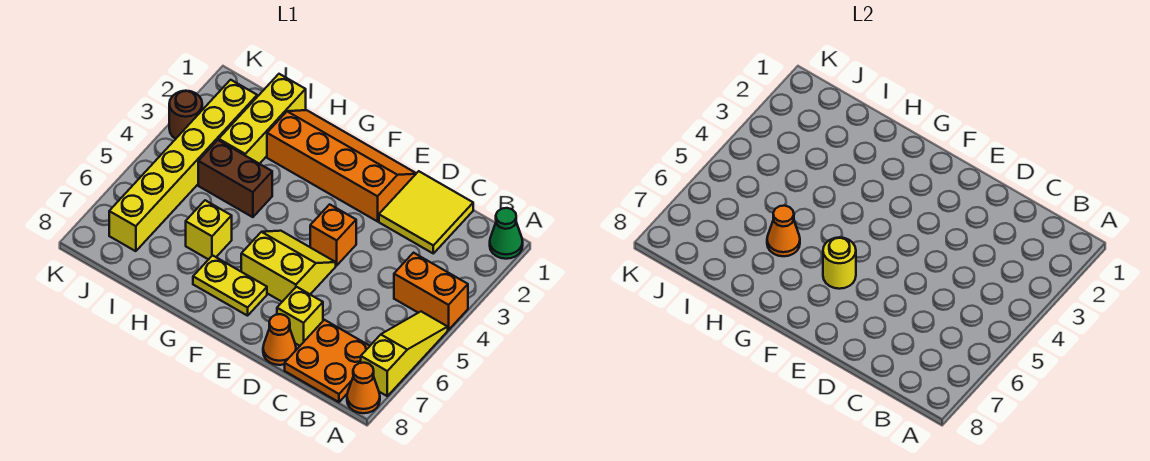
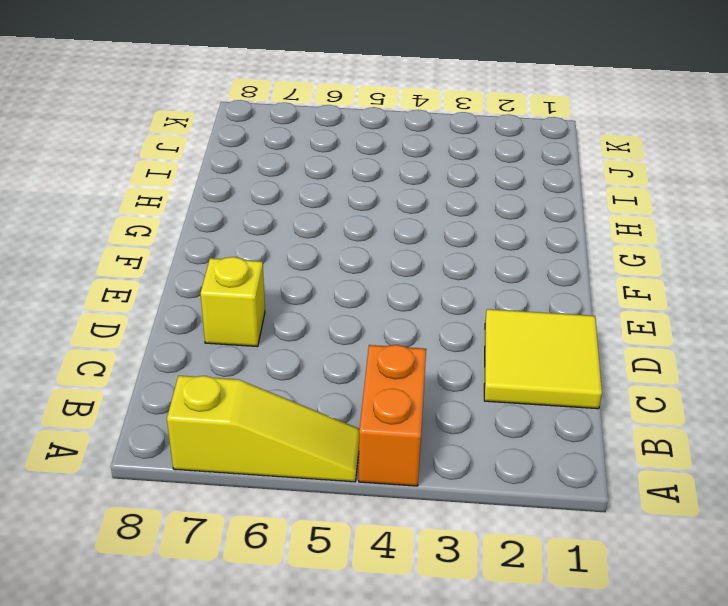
none -> green 1x1 cone [490,208,523,259]
none -> orange 1x1 cone [347,363,380,413]
none -> orange 2x2 plate [285,320,370,402]

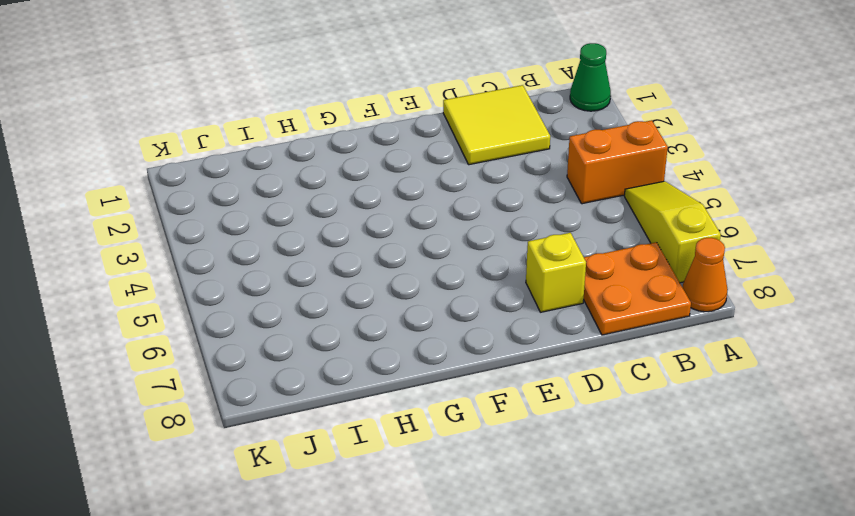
none -> orange 1x1 cone [263,314,296,365]
none -> orange 2x4 slope [267,110,416,221]
none -> orange 1x1 brick [310,204,356,265]

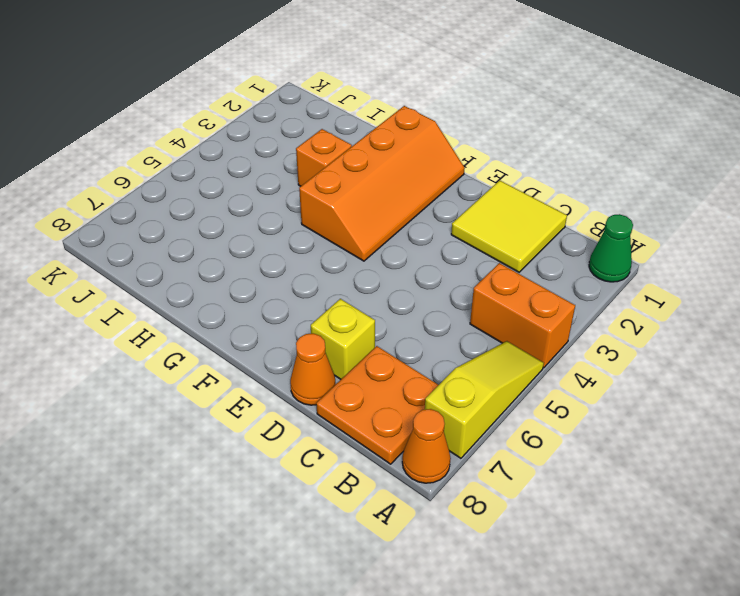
orange 2x4 slope [299,106,465,261] -> orange 2x4 slope turned to [267,110,416,221]
orange 1x1 brick [296,129,352,186] -> orange 1x1 brick moved to [310,204,356,265]
none -> yellow 2x2 slope [241,231,336,302]
none -> yellow 1x2 plate [193,255,267,316]
none -> brown 1x2 brick [198,140,272,217]

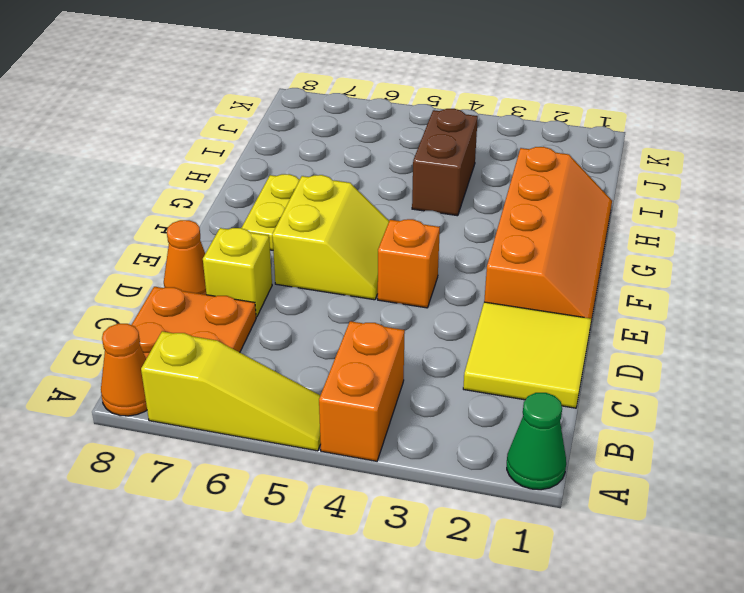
none -> yellow 1x1 brick [186,200,232,260]
none -> yellow 1x3 brick [219,74,306,164]
none -> yellow 1x6 brick [109,80,257,251]

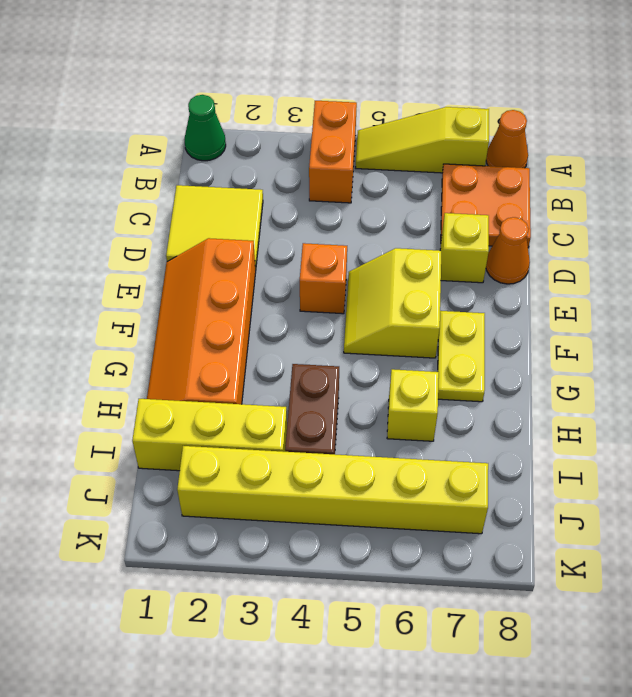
none -> brown 1x1 round brick [169,91,202,139]
none -> yellow 1x1 round brick [823,237,856,289]
none -> orange 1x1 cone [767,206,800,256]

